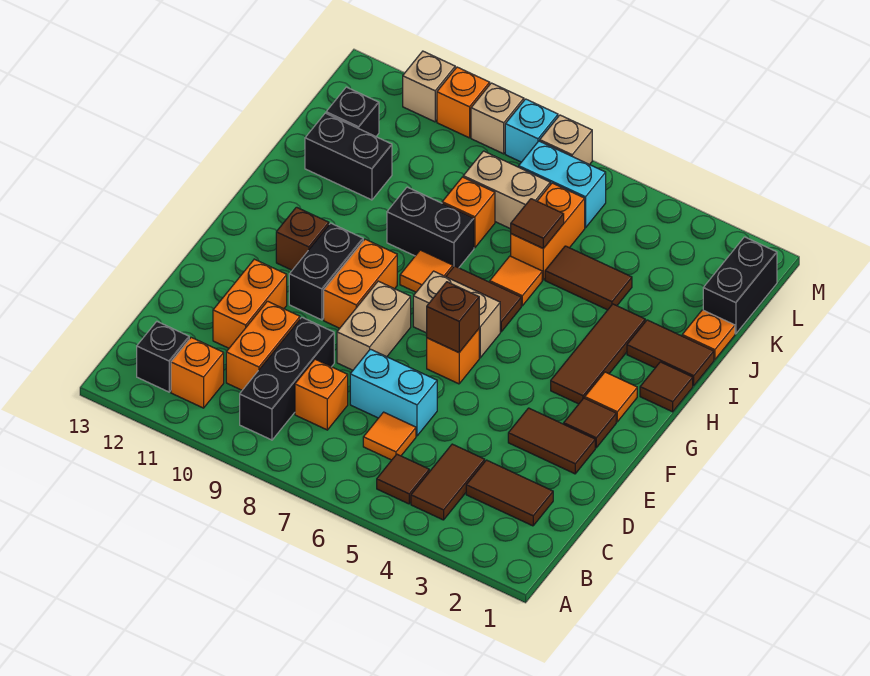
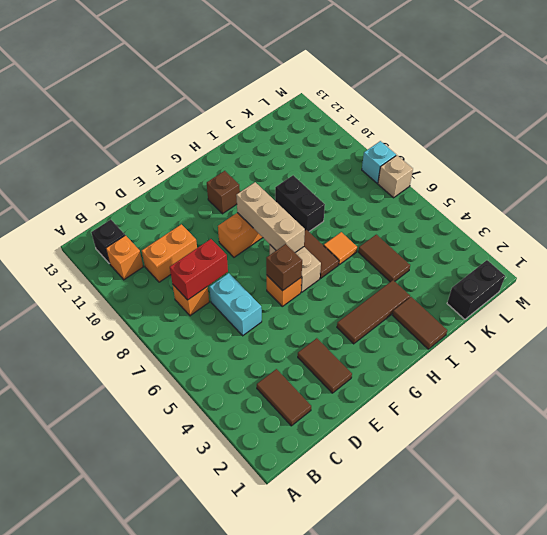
red 1x2 brick [170,239,228,300] -> none
tan 1x3 brick [236,182,305,252] -> none
none -> brown 1x2 tile [411,444,485,520]
none -> brown 1x1 tile [377,454,429,504]
none -> black 1x3 brick [240,317,334,440]
none -> orange 1x1 tile [363,412,416,460]

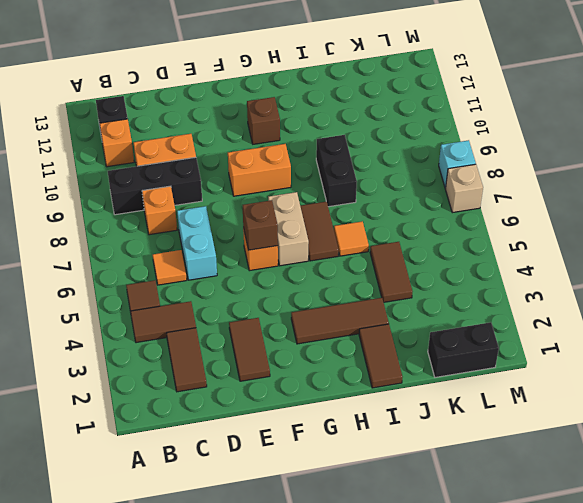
none -> orange 1x2 brick [213,259,287,348]
none -> tan 1x2 brick [337,281,411,370]
none -> brown 1x1 tile [564,398,616,448]
none -> black 1x2 brick [289,223,363,320]

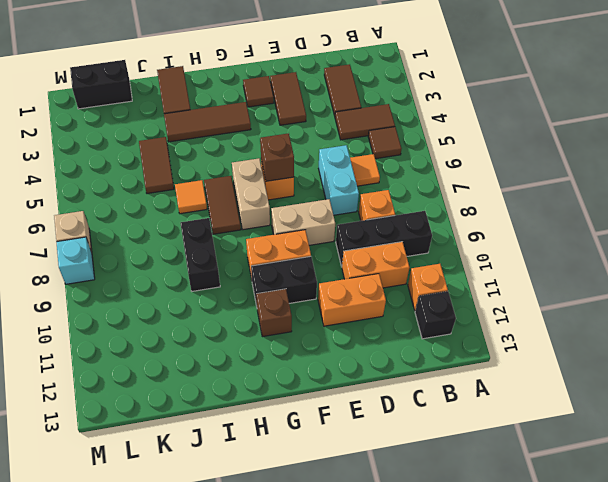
none -> orange 1x1 tile [585,372,637,422]
none -> brown 1x1 tile [640,362,693,412]
none -> orange 1x1 tile [400,250,453,292]
none -> orange 1x1 plate [682,310,735,360]

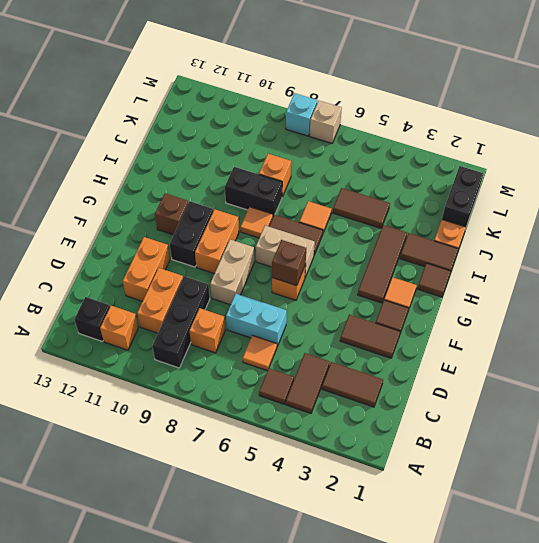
none -> orange 1x2 brick [511,183,585,280]
none -> black 1x2 brick [305,113,392,200]
none -> tan 1x2 brick [463,151,550,229]
none -> black 1x1 brick [326,87,379,136]

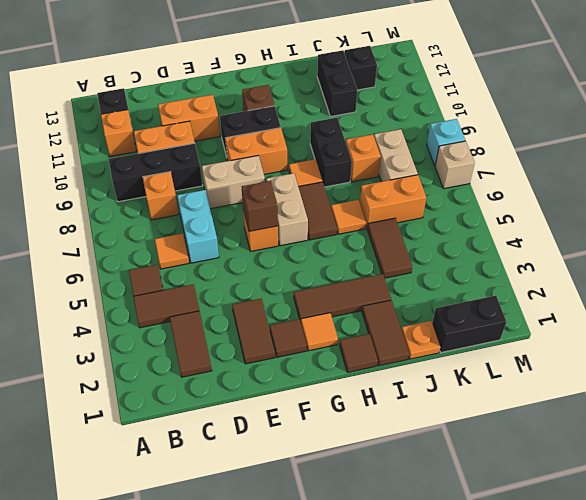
none -> cyan 1x2 brick [519,141,606,228]
none -> tan 1x1 brick [471,83,524,154]
none -> orange 1x1 brick [437,67,490,138]
none -> tan 1x1 brick [403,51,455,122]

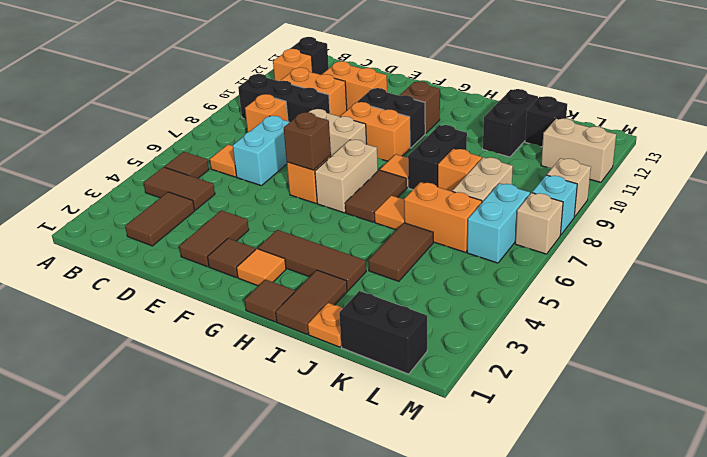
tan 1x2 brick [541,118,616,182] -> tan 1x1 brick [403,51,455,122]
none -> orange 1x1 brick [437,67,490,138]
none -> brown 1x1 tile [511,199,564,248]

